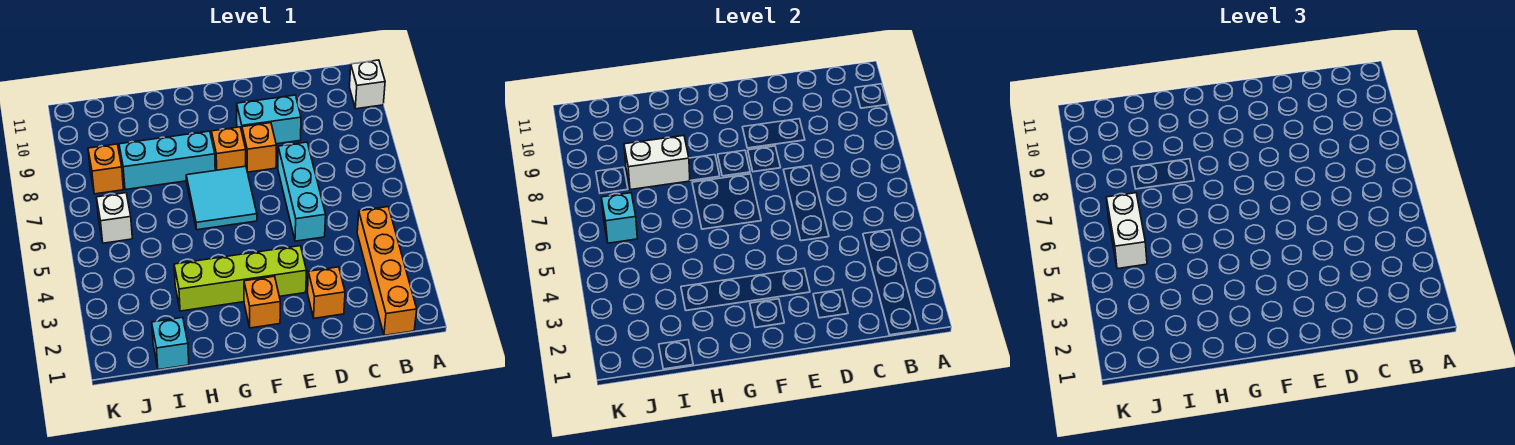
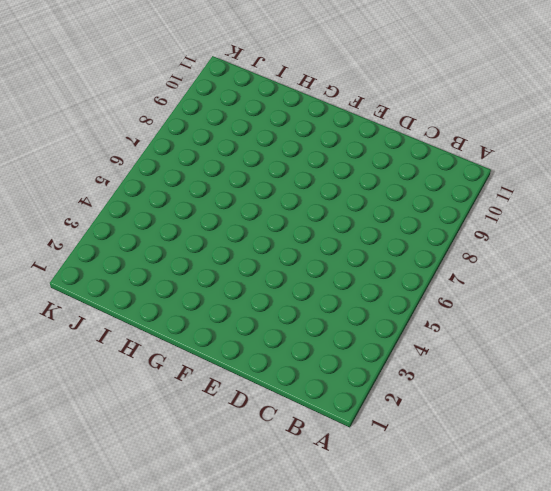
none -> white 1x1 brick [350,60,385,109]
none -> orange 1x4 brick [357,207,417,335]
none -> orange 1x1 brick [308,267,345,318]

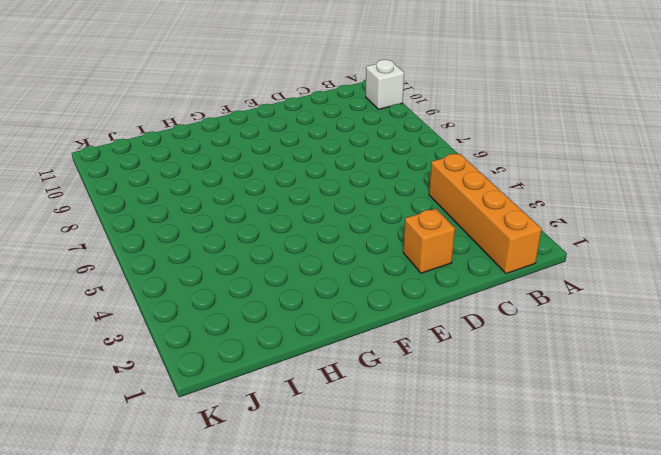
none -> cyan 1x3 brick [278,142,326,241]
none -> cyan 1x2 brick [237,95,301,144]
none -> lime 1x4 brick [174,246,307,311]

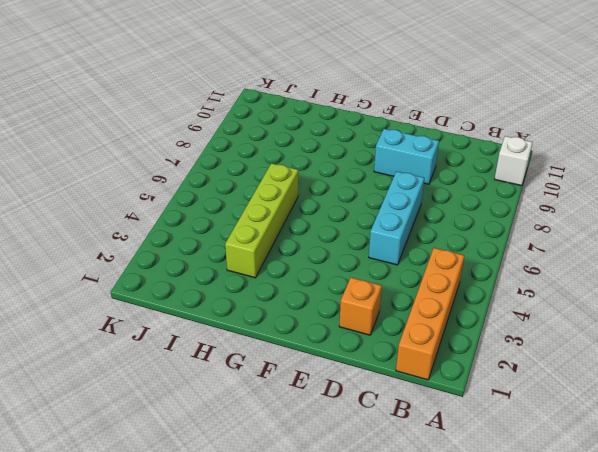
lime 1x4 brick [225,163,298,278] -> lime 1x4 brick turned to [174,246,307,311]
none -> orange 1x1 brick [242,123,276,172]
none -> orange 1x1 brick [244,276,280,328]
none -> cyan 2x2 tile [186,166,257,230]

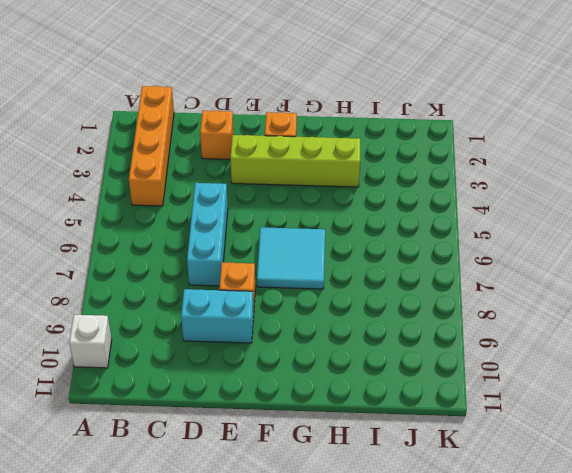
none -> orange 1x1 brick [211,127,246,171]
none -> cyan 1x3 brick [119,131,215,190]
none -> cyan 1x1 brick [152,317,189,370]

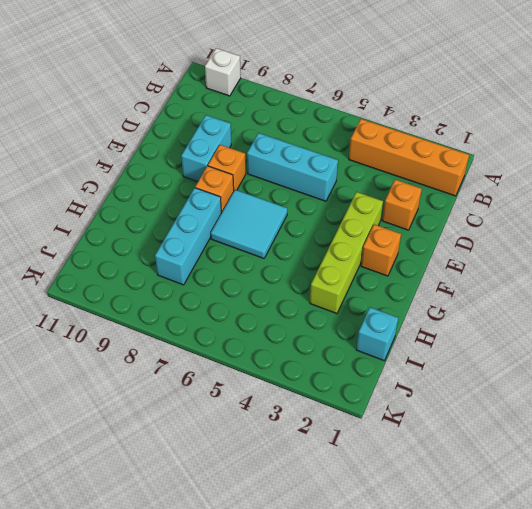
none -> white 1x1 brick [96,193,132,243]
none -> orange 1x1 brick [88,144,124,194]
none -> white 1x2 brick [624,136,690,190]

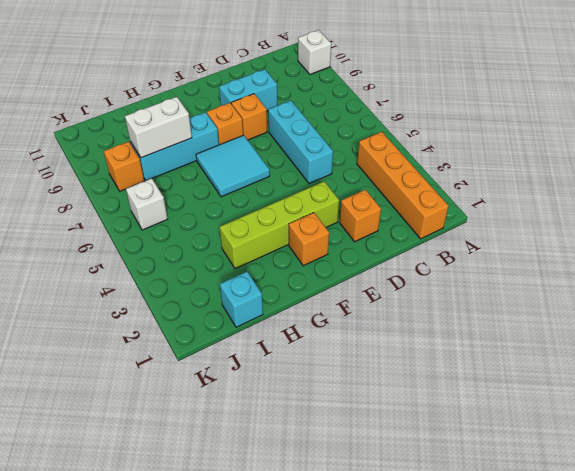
none -> cyan 1x1 brick [601,193,637,243]
none -> white 1x2 brick [1106,193,1147,269]

